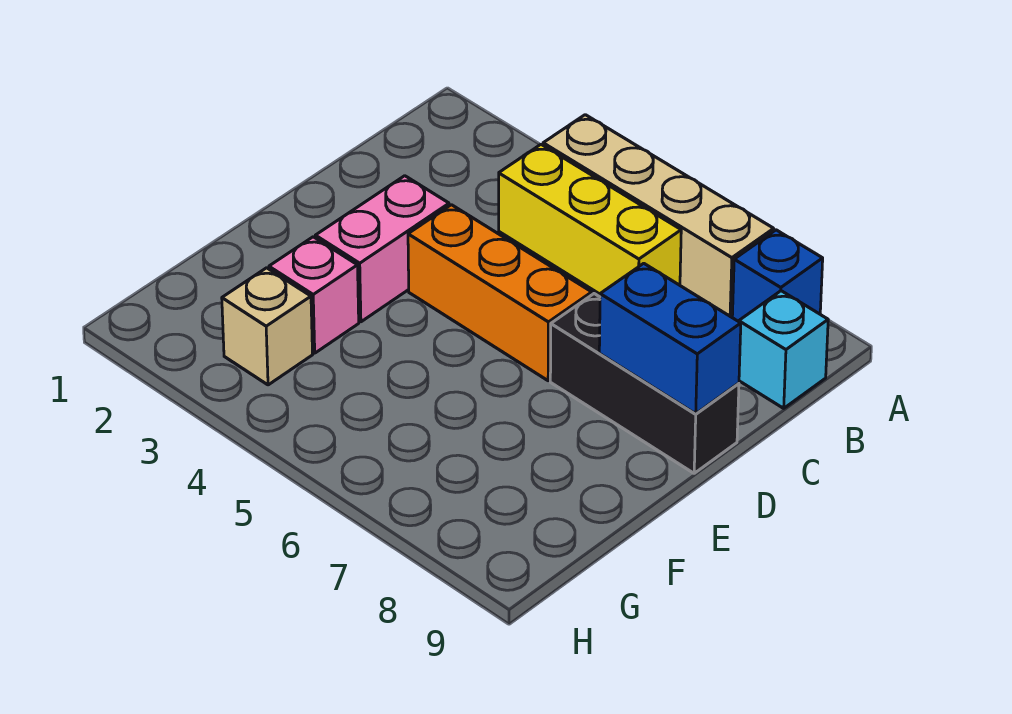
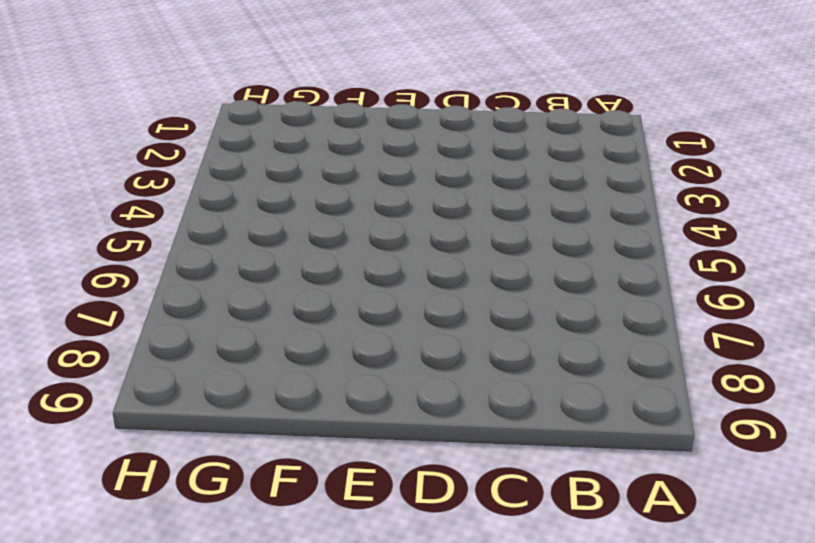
none -> tan 1x4 brick [543,115,774,316]
none -> blue 1x1 brick [732,230,823,321]

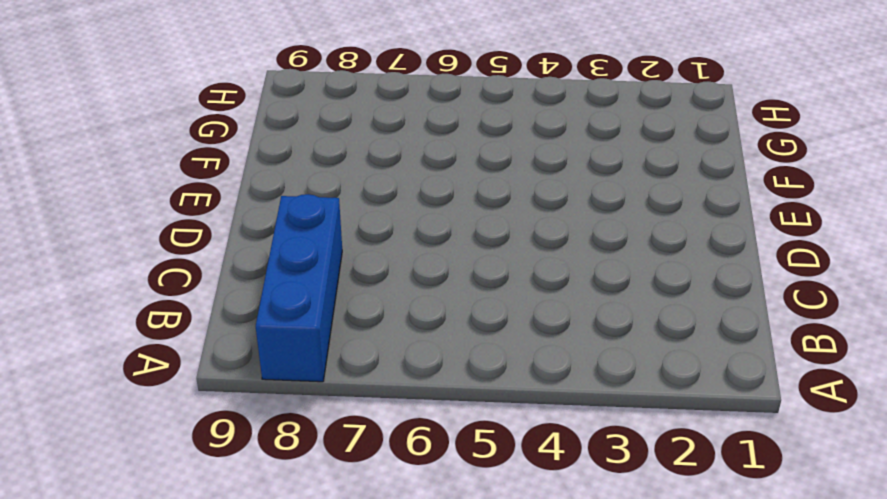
blue 1x3 brick [256,194,342,382] -> blue 1x1 brick [732,230,823,321]
none -> tan 1x4 brick [543,115,774,316]
none -> yellow 1x3 brick [499,145,681,294]

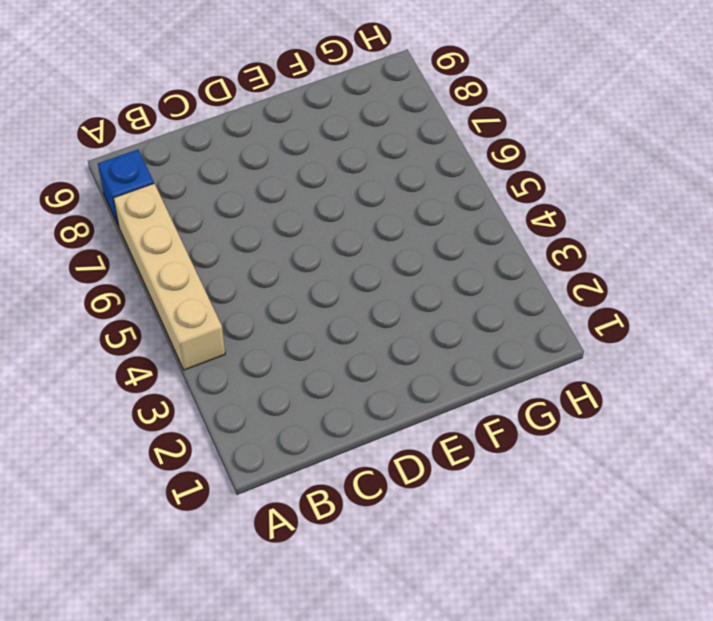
none -> yellow 1x3 brick [499,145,681,294]
none -> cyan 1x1 brick [739,291,828,408]

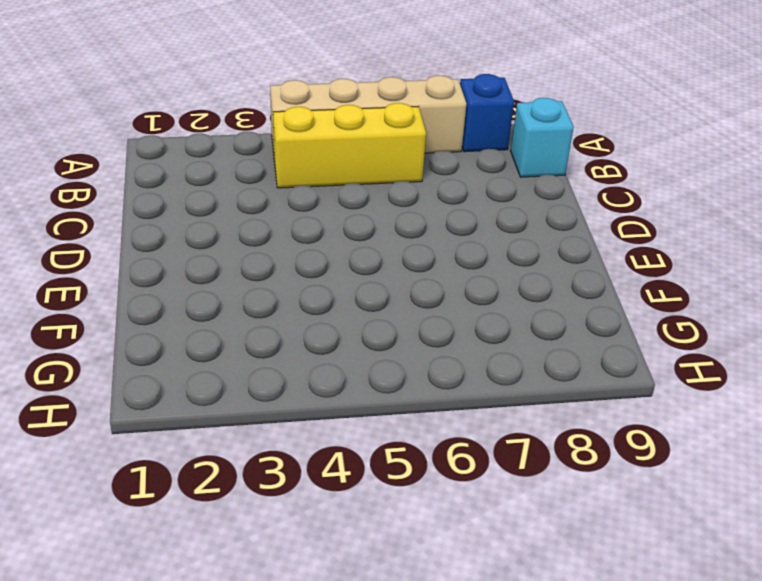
none -> pink 1x2 brick [315,176,449,322]
none -> orange 1x3 brick [408,205,592,381]

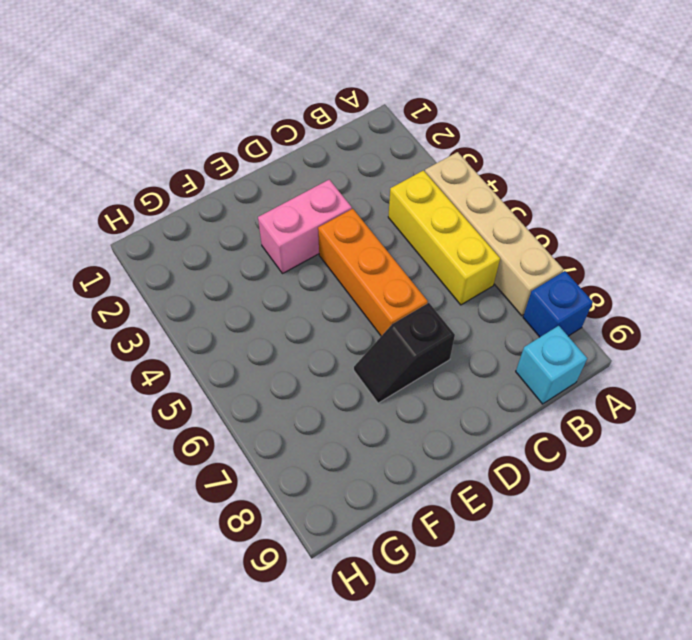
black 1x2 slope [354,303,455,403] -> black 1x3 brick [550,294,739,473]
none -> pink 1x1 brick [269,237,359,353]
none -> tan 1x1 brick [222,268,313,385]

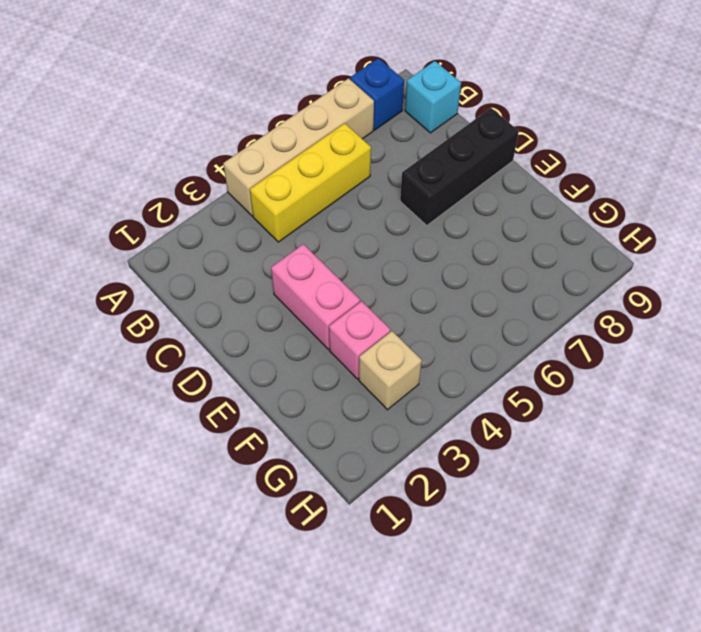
none -> orange 1x3 brick [408,205,592,381]
none -> blue 1x2 brick [599,263,741,414]

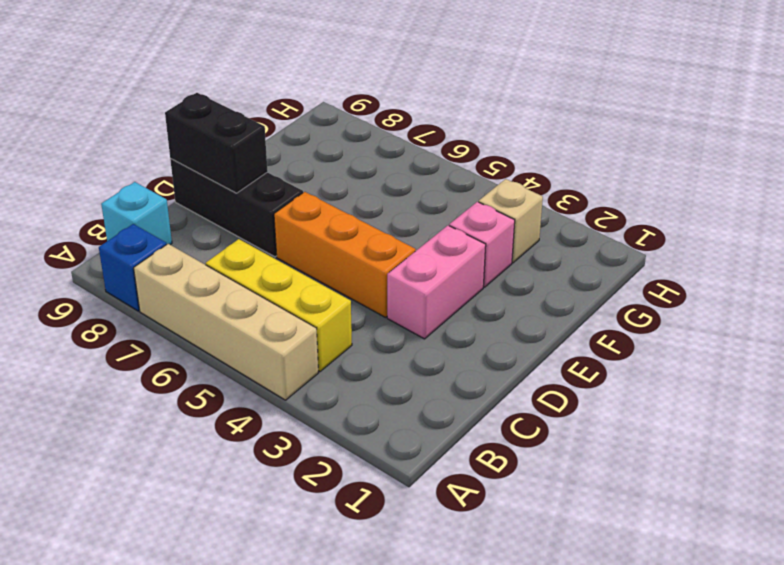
black 1x2 brick [165,93,268,193] -> blue 1x2 brick [599,263,741,414]

